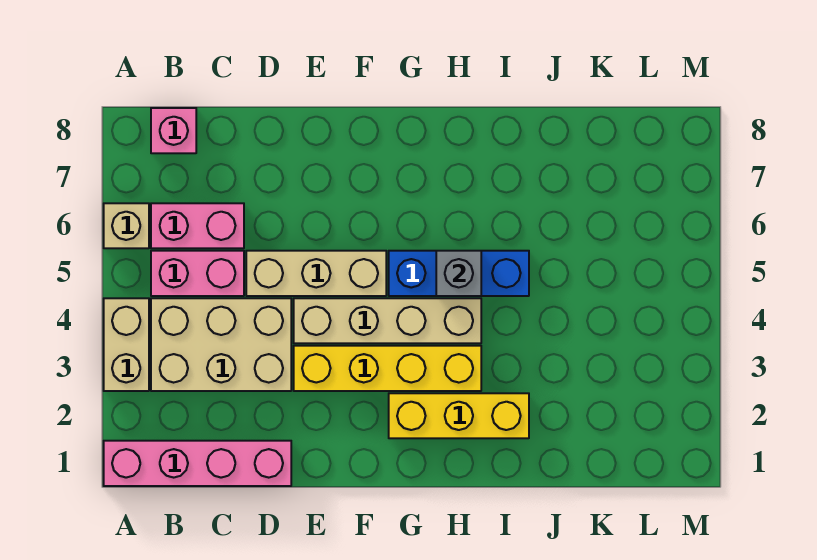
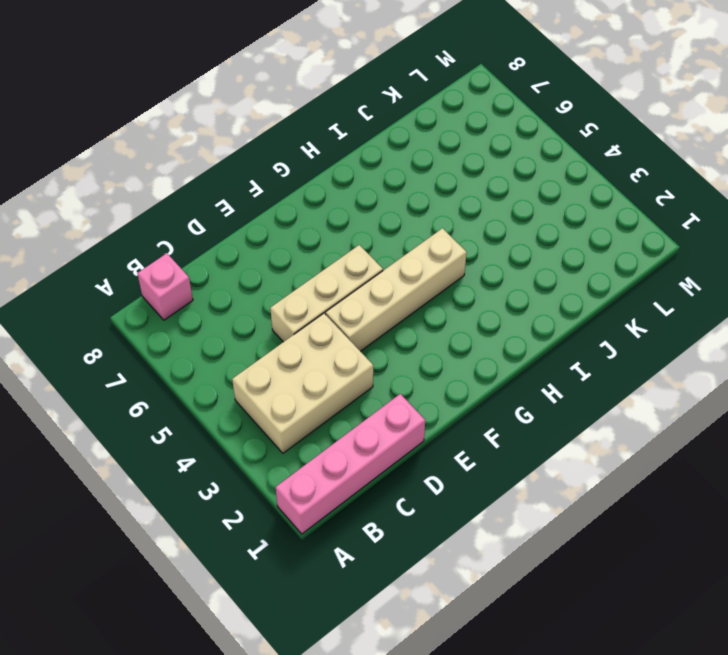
none -> tan 1x2 brick [104,298,149,391]
none -> tan 1x1 brick [104,203,149,248]
none -> pink 1x2 brick [151,251,244,296]

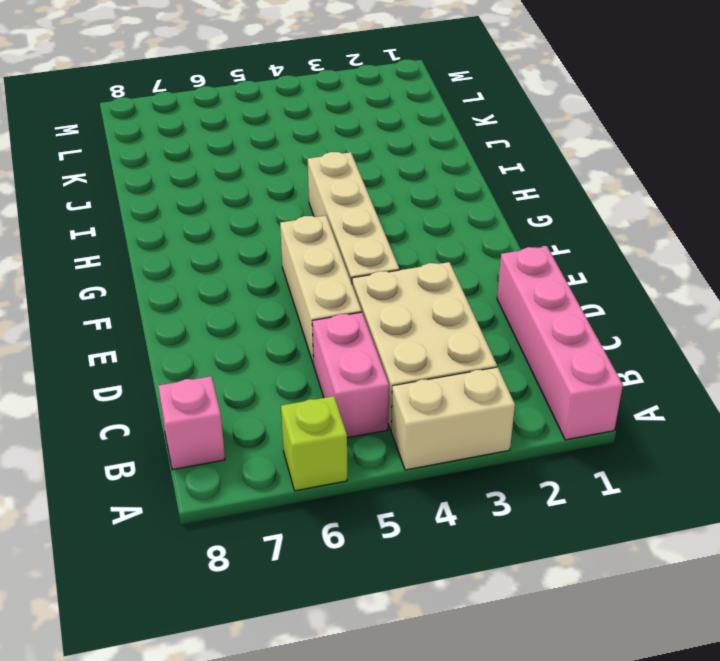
lime 1x1 brick [281,396,347,491] -> tan 1x1 brick [104,203,149,248]
none -> pink 1x2 brick [151,203,244,248]
none -> yellow 1x4 brick [294,346,481,391]
none -> yellow 1x3 brick [389,393,529,438]

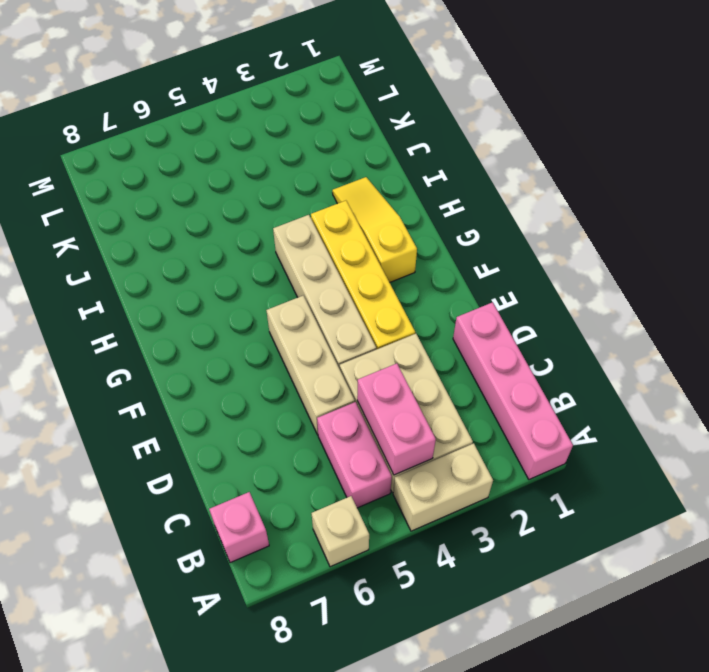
pink 1x2 brick [357,363,436,475] -> pink 1x2 brick moved to [151,203,244,248]
yellow 1x3 slope [332,177,417,282] -> yellow 1x3 brick [389,393,529,438]
none -> blue 1x3 brick [389,251,529,296]
none -> grey 1x1 brick [436,251,481,296]

